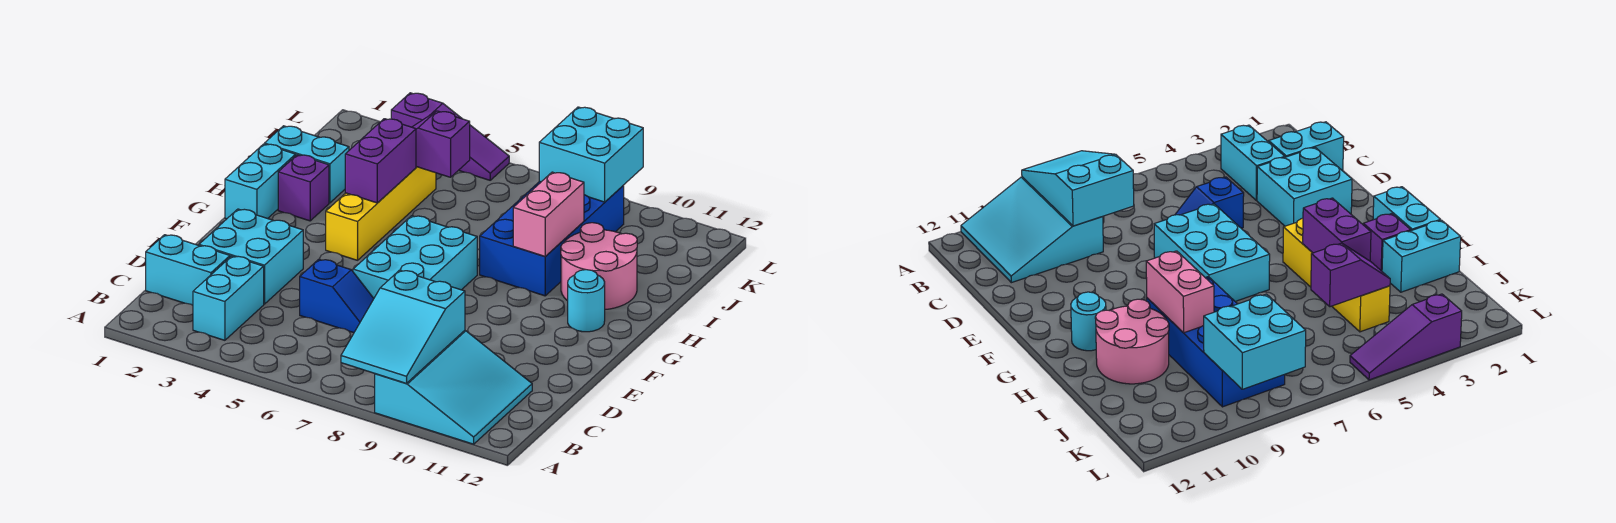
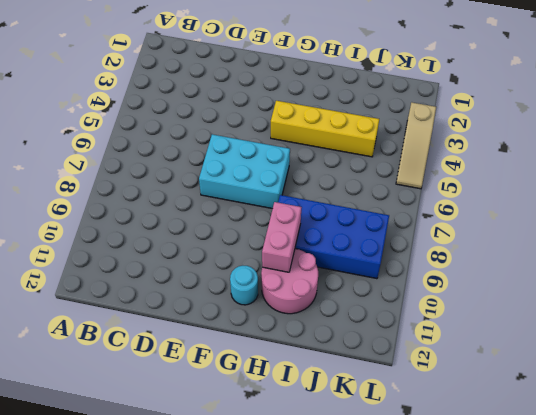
pink 1x2 brick [262,202,302,272] -> pink 1x2 brick turned to [513,172,584,256]
tan 1x3 slope [396,102,436,189] -> purple 1x3 slope [391,93,509,180]
none -> cyan 3x3 slope [375,331,532,444]
none -> cyan 1x2 brick [193,256,264,340]
none -> cyan 1x2 brick [146,235,230,305]

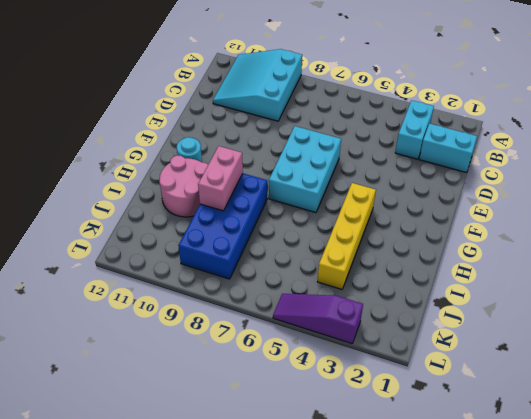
none -> cyan 2x2 brick [199,209,303,304]
none -> blue 1x2 slope [300,259,374,333]
none -> cyan 1x2 brick [225,144,296,219]

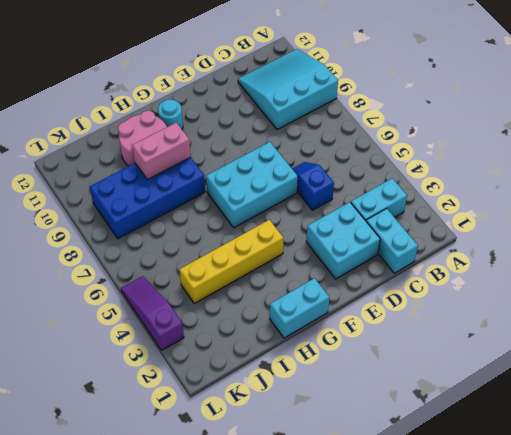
none -> purple 1x1 brick [278,155,329,221]
none -> cyan 1x2 brick [265,126,349,203]
none -> cyan 2x3 slope [341,270,465,383]

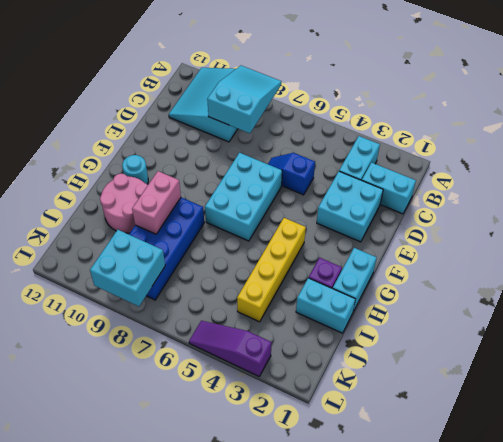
none -> purple 1x2 brick [345,119,416,203]
none -> purple 1x2 slope [412,111,470,177]

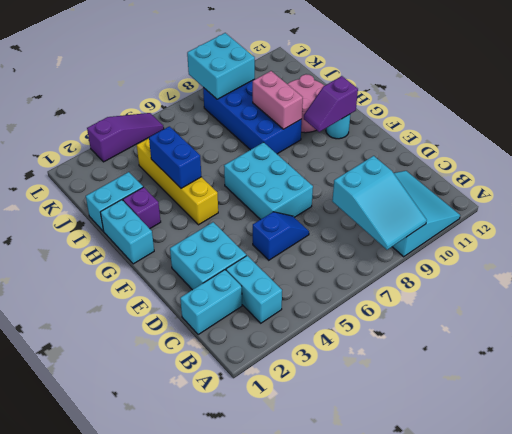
purple 1x2 slope [304,76,358,132] -> purple 1x2 slope moved to [412,111,470,177]
blue 1x2 brick [149,126,201,188] -> purple 1x2 brick [345,119,416,203]

